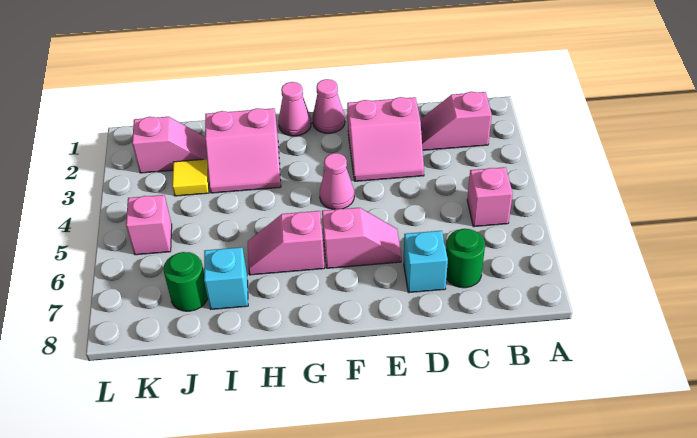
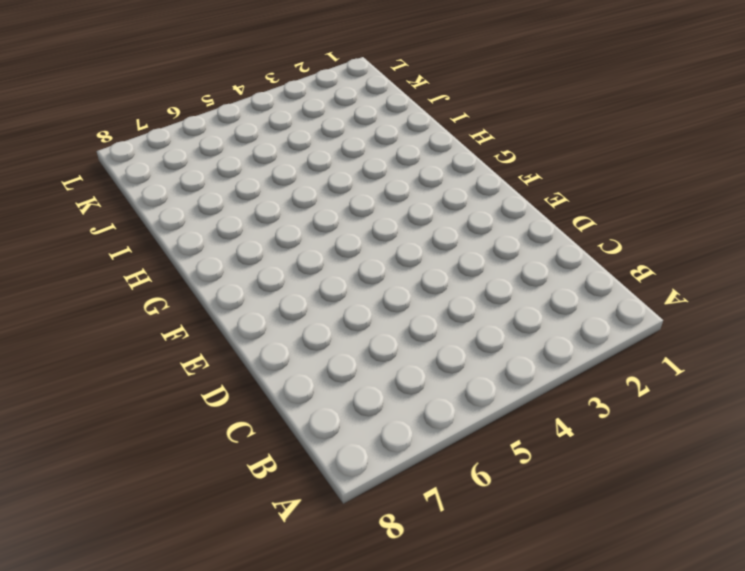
none -> pink 1x2 slope [420,92,492,150]
none -> pink 1x1 brick [467,167,513,227]
none -> green 1x1 round brick [446,229,485,288]

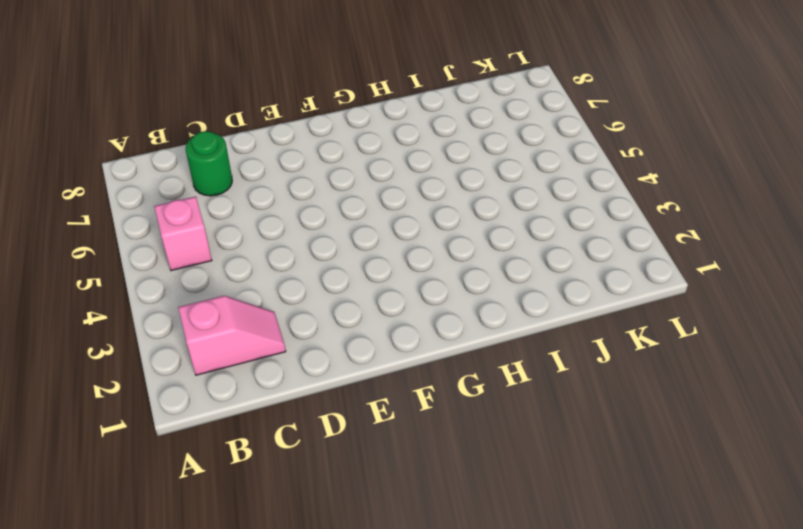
none -> pink 2x2 slope [347,97,424,181]
none -> cyan 1x1 brick [404,231,448,293]
none -> pink 1x2 slope [322,208,402,268]

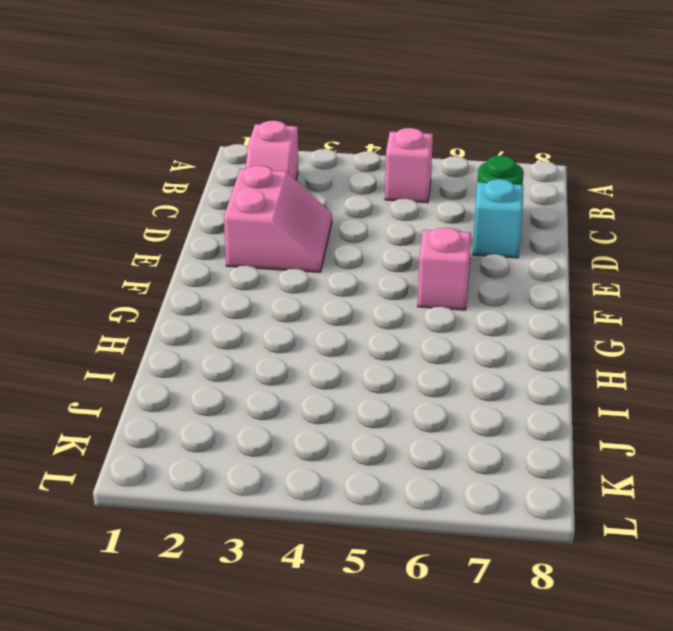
none -> pink 1x1 cone [313,79,345,133]
none -> pink 1x1 cone [320,153,354,210]
none -> pink 1x1 cone [278,82,311,136]

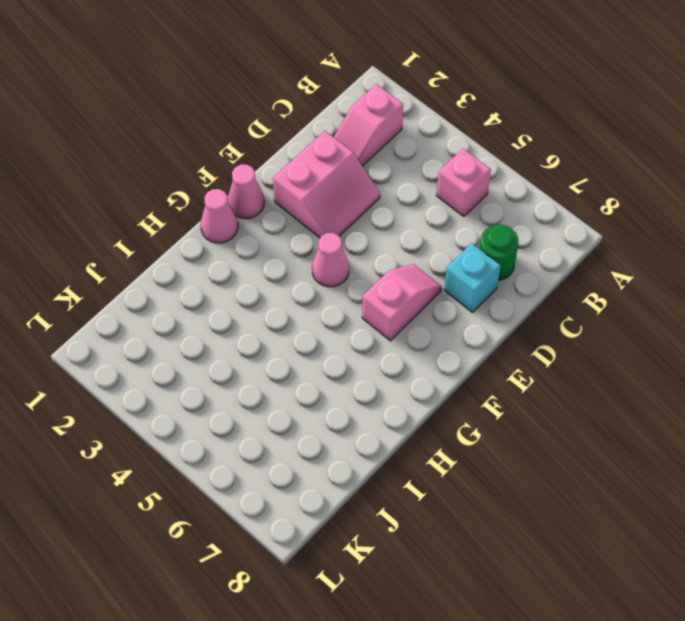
none -> pink 1x2 slope [248,211,325,275]
none -> pink 2x2 slope [205,108,281,193]
none -> cyan 1x1 brick [204,247,248,309]

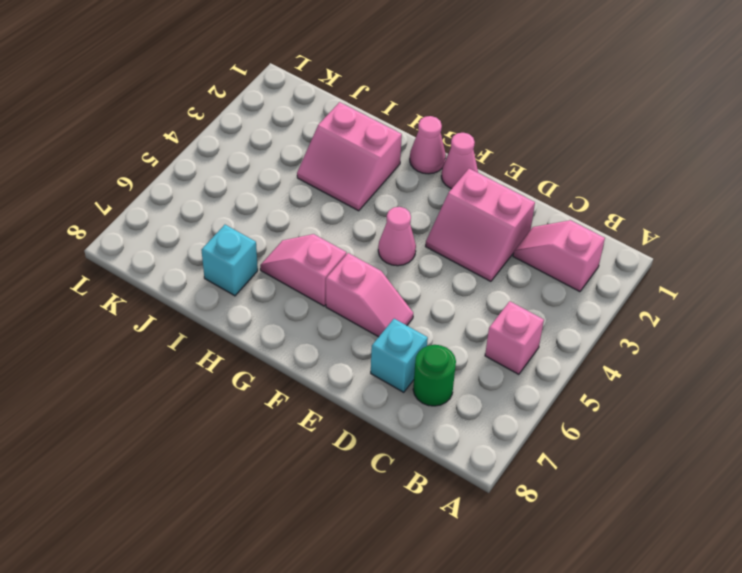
none -> pink 1x2 slope [132,117,207,173]
none -> yellow 1x1 tile [172,159,209,196]
none -> green 1x1 round brick [163,252,208,311]

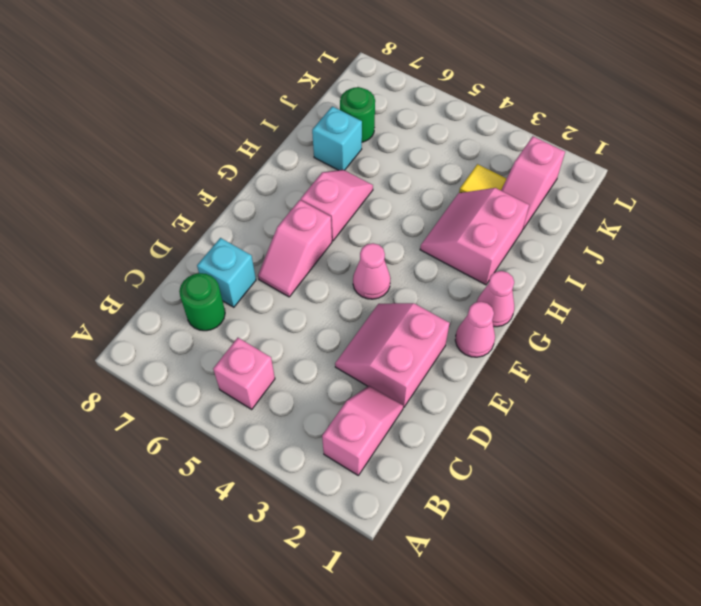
none -> pink 1x1 brick [126,195,172,255]

